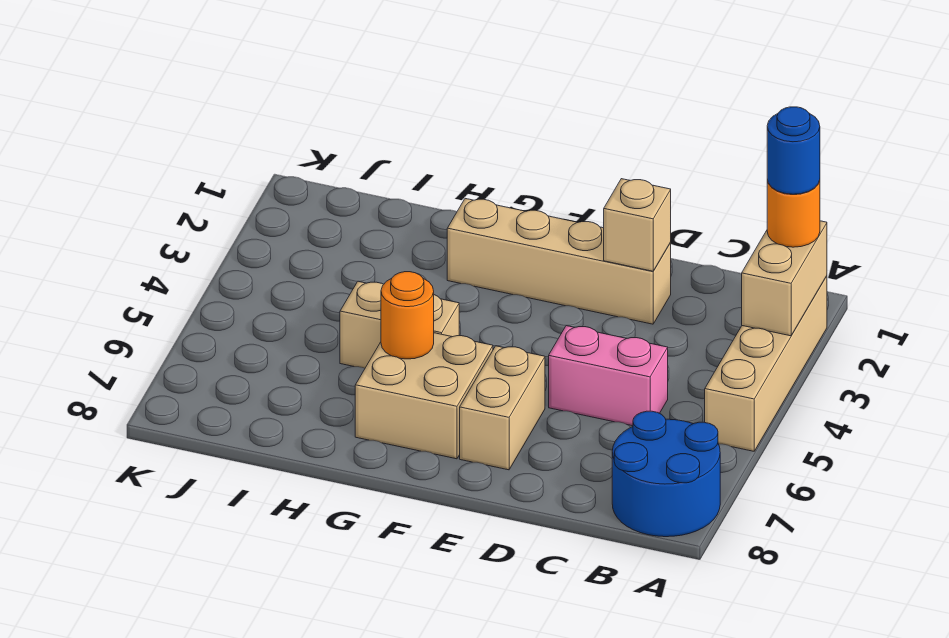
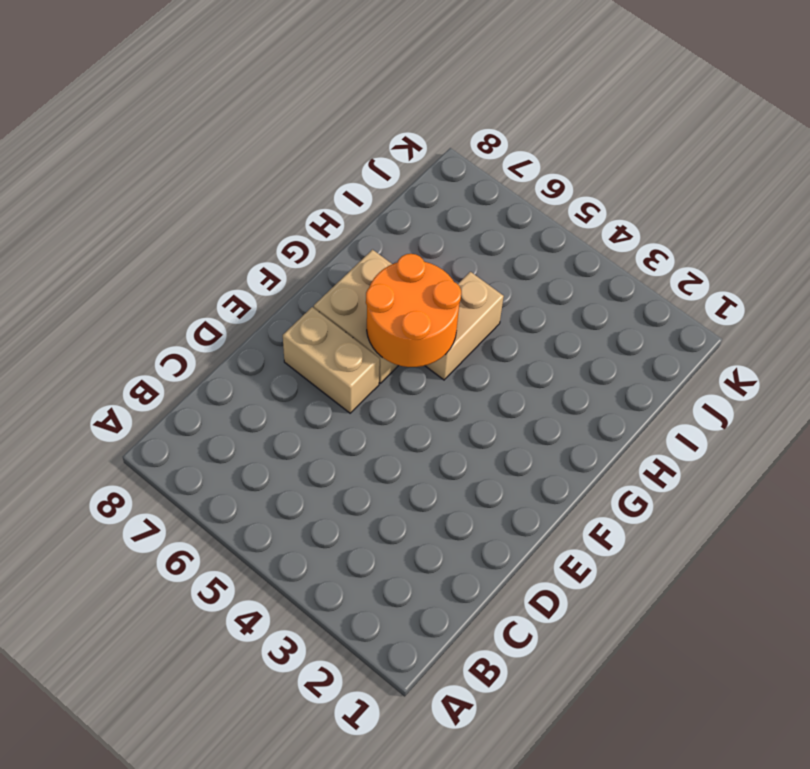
orange 2x2 round brick [366,254,461,367] -> orange 1x1 round brick [381,272,434,359]
none -> tan 1x4 brick [705,276,827,451]
none -> blue 2x2 round brick [612,411,720,537]
none -> pink 1x2 brick [549,326,668,426]

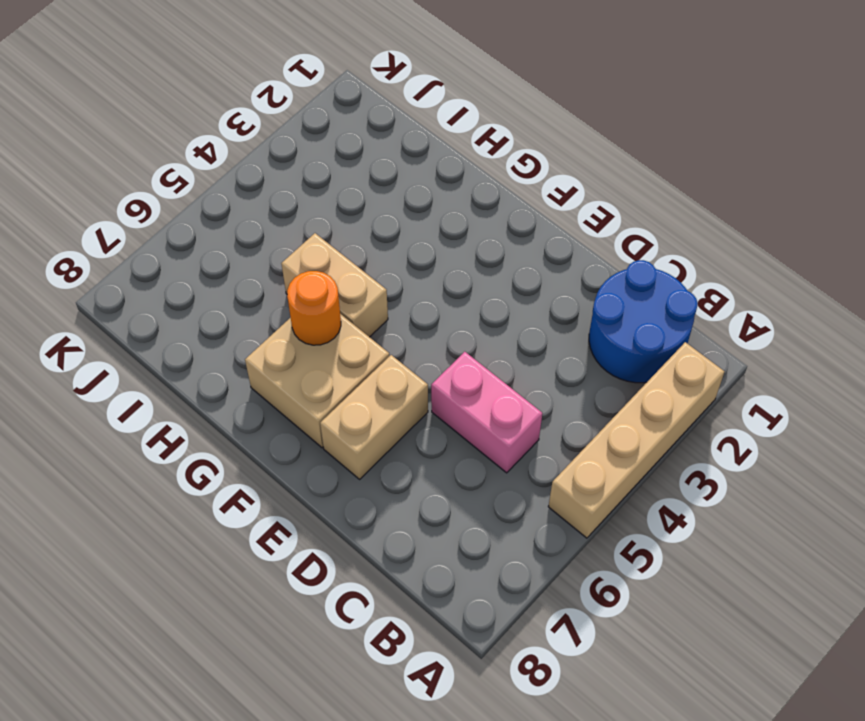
blue 2x2 round brick [589,260,698,383] -> blue 2x2 round brick moved to [612,411,720,537]
none -> tan 1x4 brick [447,199,671,324]
none -> tan 1x2 brick [742,221,827,336]
none -> tan 1x1 brick [604,179,671,271]

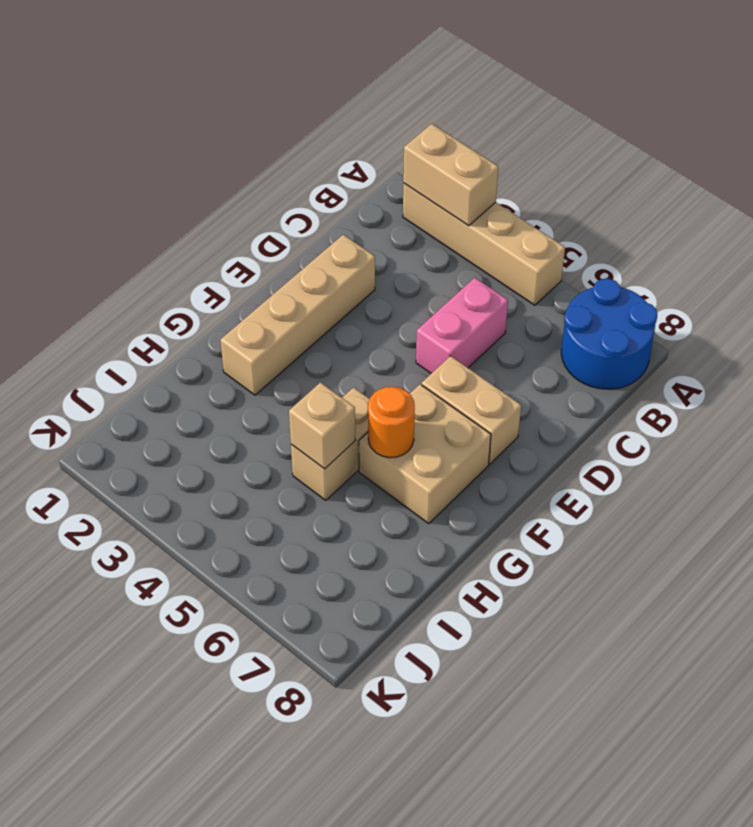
tan 1x1 brick [289,382,356,469] -> tan 1x1 brick moved to [604,179,671,271]
none -> orange 1x1 round brick [767,180,820,247]
none -> blue 1x1 round brick [767,107,820,194]

